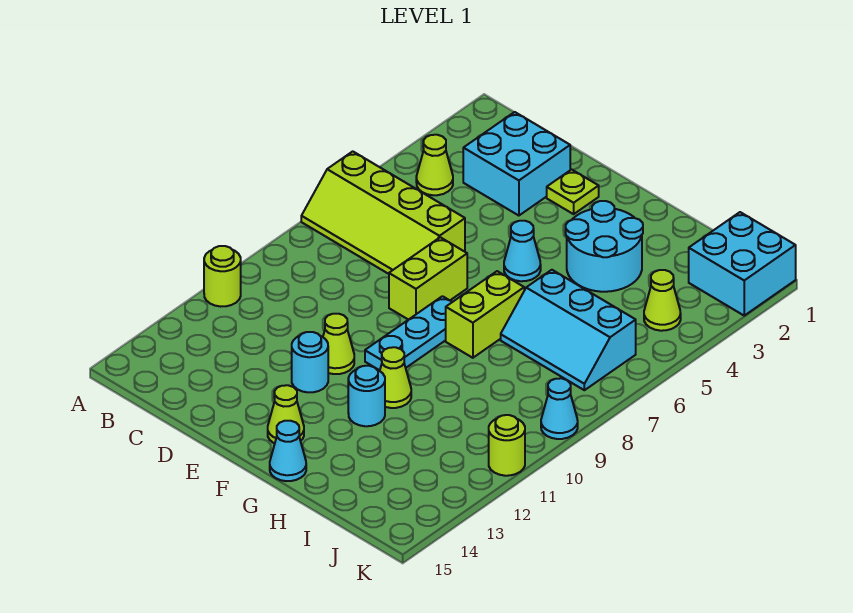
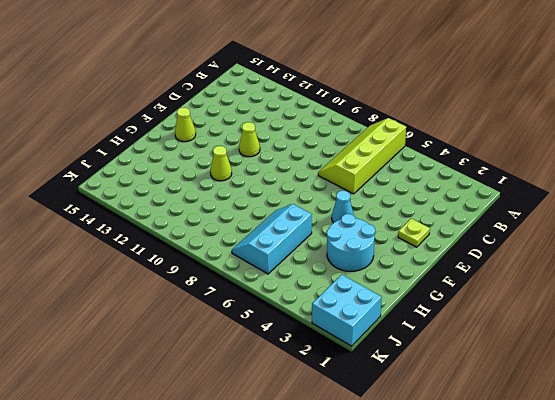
none -> lime 1x1 round brick [204,246,241,307]
none -> lime 1x1 cone [416,135,453,195]
none -> cyan 2x2 brick [463,112,570,216]

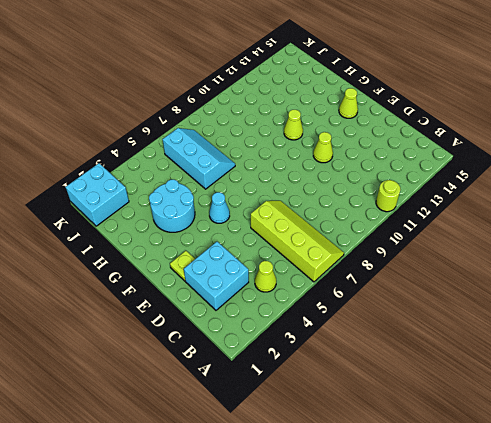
none -> lime 1x2 brick [389,237,467,320]
none -> cyan 1x1 round brick [292,332,328,392]
none -> cyan 1x3 plate [365,296,452,370]

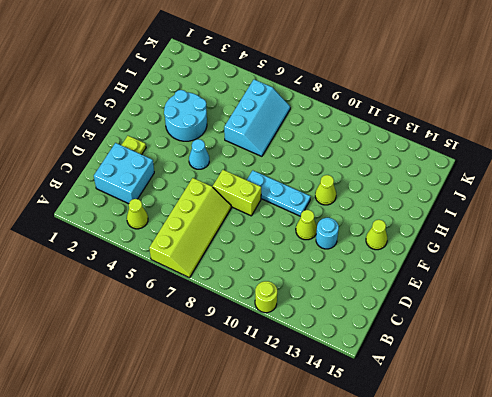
none -> lime 1x2 brick [446,271,524,358]
none -> cyan 1x1 round brick [348,366,385,426]
none -> cyan 1x1 cone [270,421,306,481]

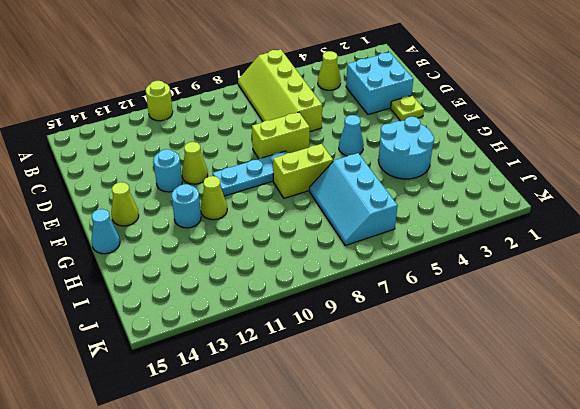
none -> cyan 2x2 brick [689,212,796,315]
none -> lime 1x1 cone [644,270,681,331]
none -> cyan 1x1 cone [541,378,578,439]

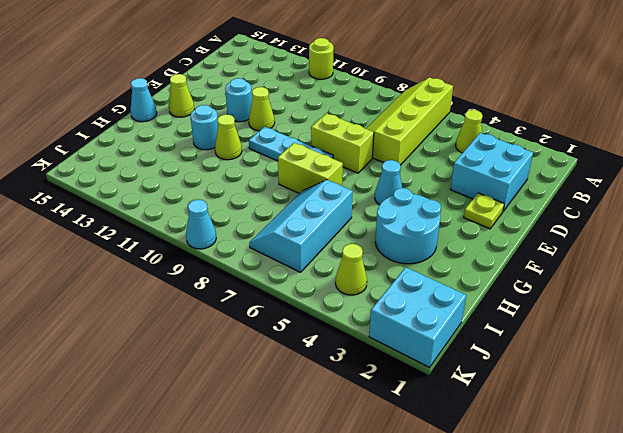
none -> lime 1x1 round brick [489,415,525,476]

